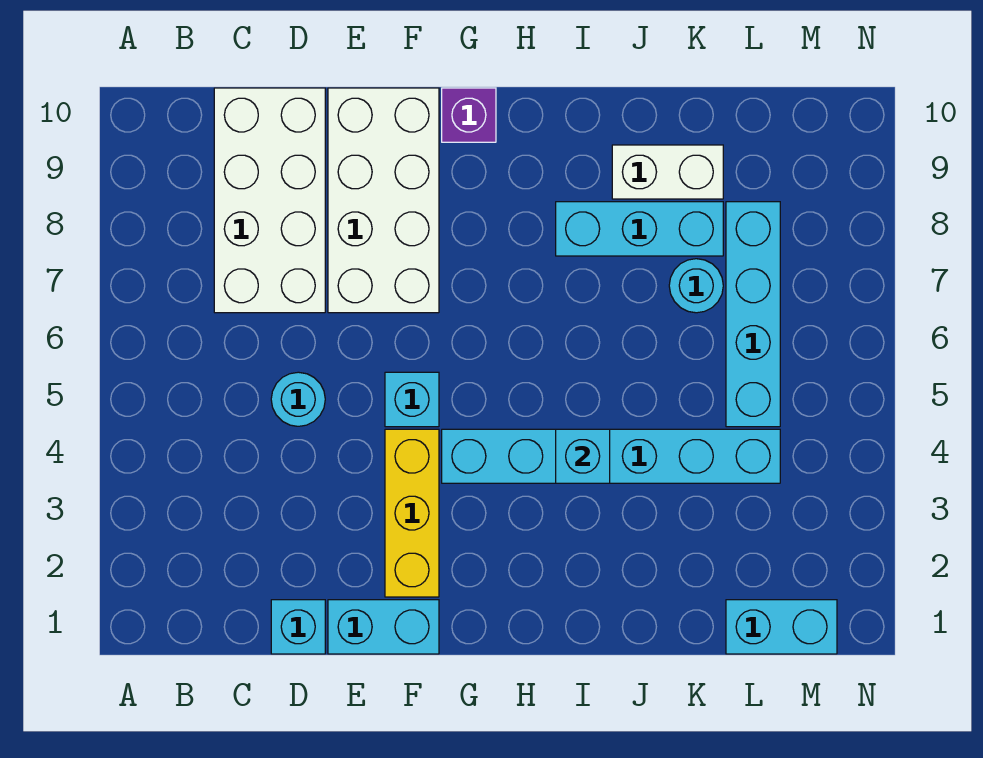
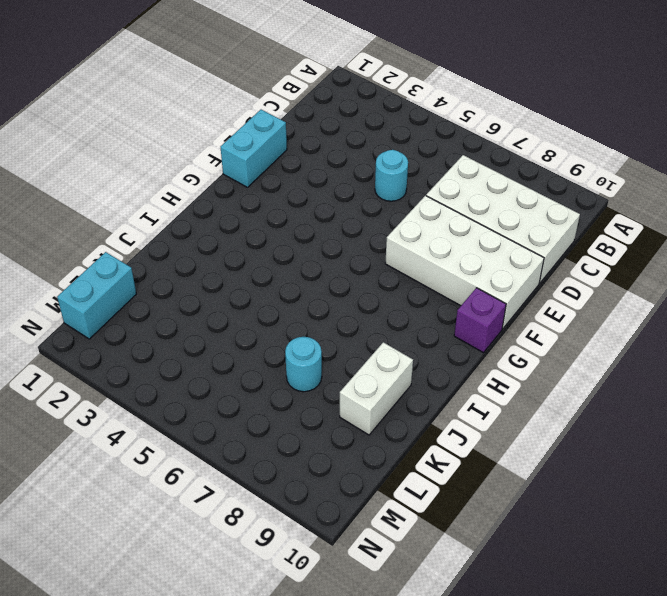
none -> cyan 1x1 brick [271,600,325,654]
none -> yellow 1x3 brick [385,429,439,597]
none -> cyan 1x1 brick [385,372,439,427]

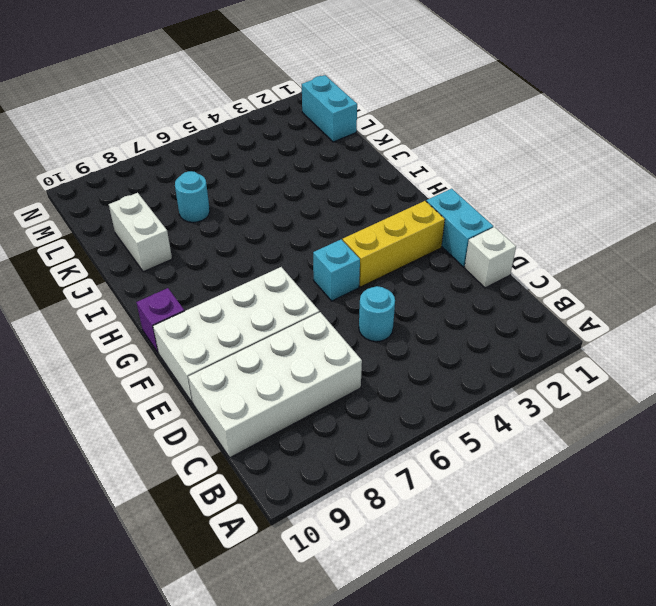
white 1x1 brick [465,227,516,288] -> cyan 1x1 brick [271,600,325,654]
none -> cyan 1x6 brick [442,429,780,483]
none -> cyan 1x3 brick [556,202,723,256]
none -> cyan 1x4 brick [726,202,780,427]

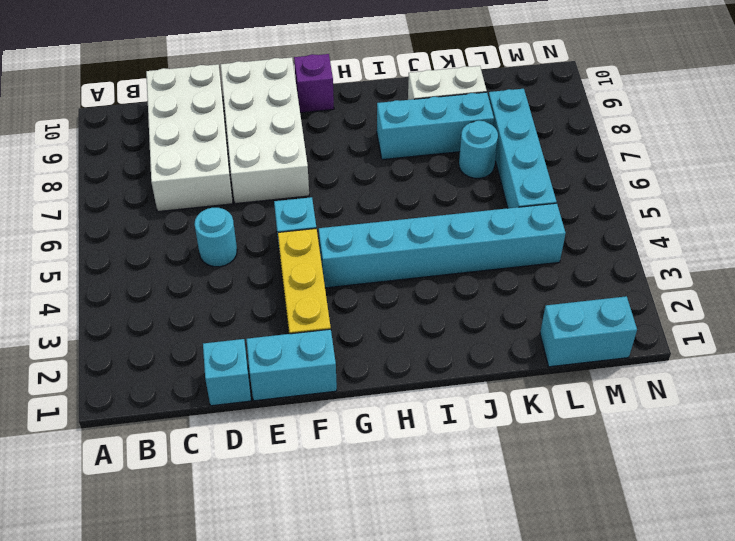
none -> cyan 1x1 brick [556,429,610,483]

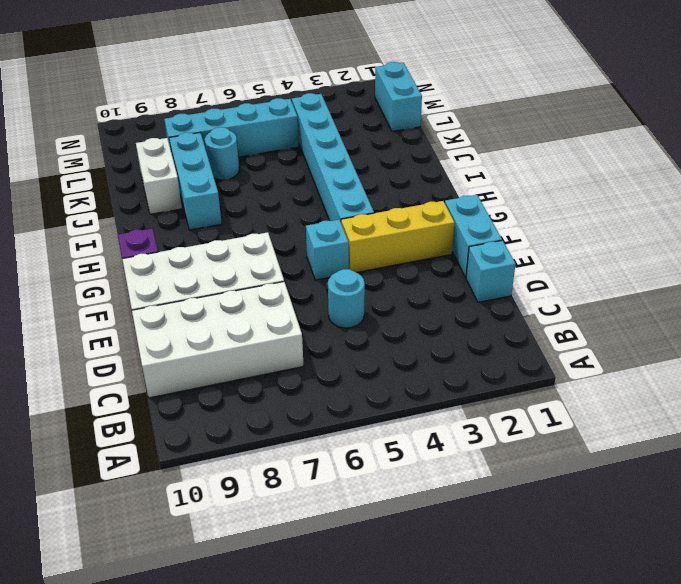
none -> cyan 1x1 brick [556,429,610,483]

